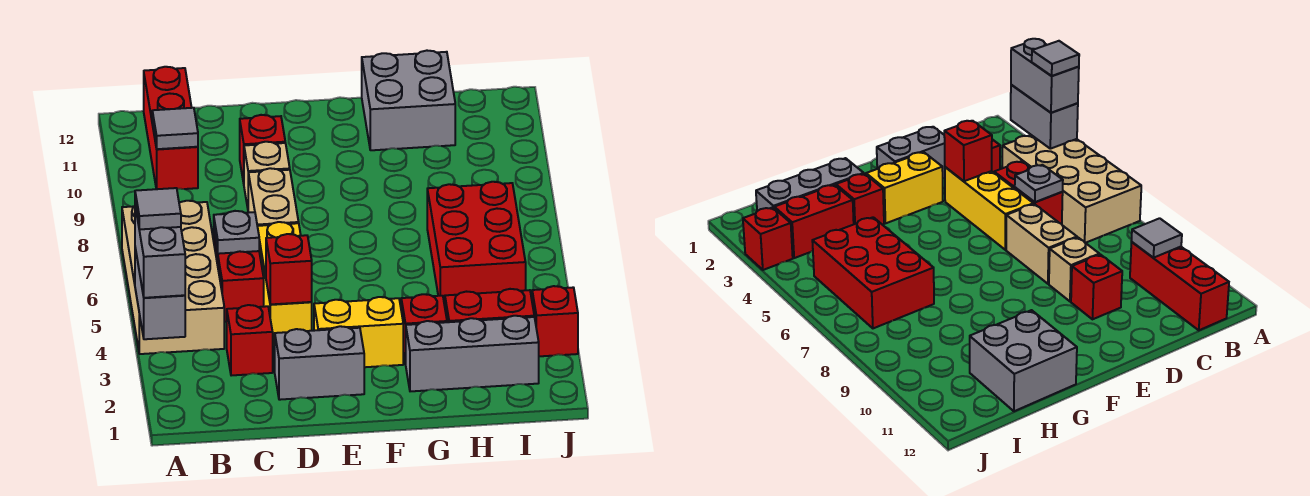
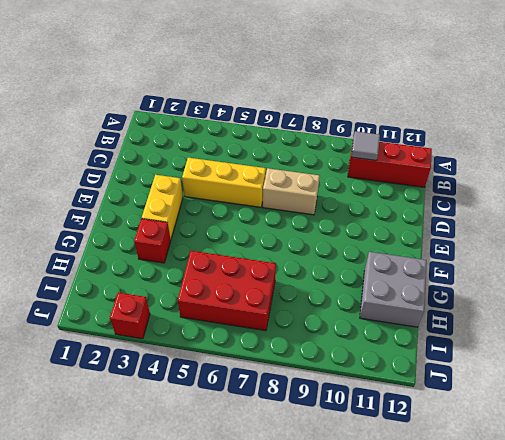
none -> tan 2x4 brick [122,201,224,354]
none -> red 1x1 brick [227,305,273,376]
none -> red 1x2 brick [214,234,264,322]

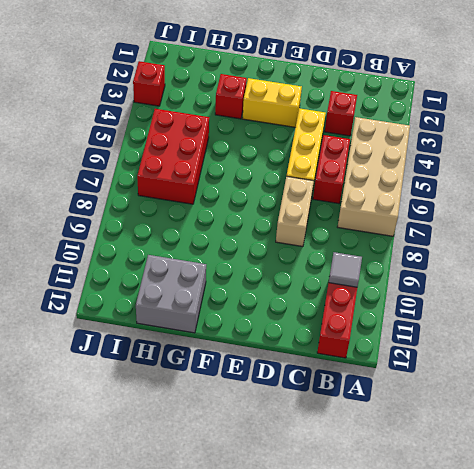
none -> grey 1x2 brick [275,326,364,400]
none -> tan 1x1 brick [244,142,290,208]
none -> red 1x1 brick [240,115,285,183]

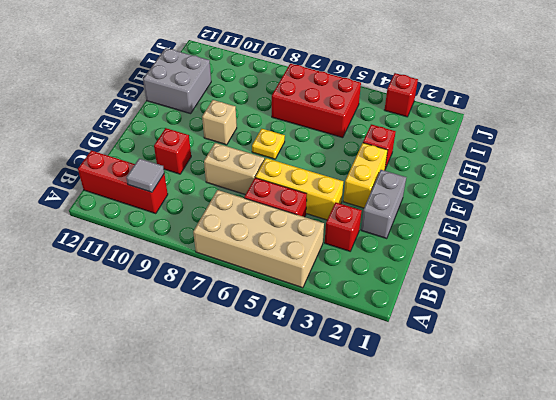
yellow 1x1 plate [252,129,285,159] -> none
tan 1x1 brick [202,100,237,145] -> tan 1x1 brick moved to [244,142,290,208]
none -> grey 1x3 brick [406,316,539,391]
none -> red 1x2 brick [445,289,534,322]
none -> grey 1x2 brick [135,248,185,339]

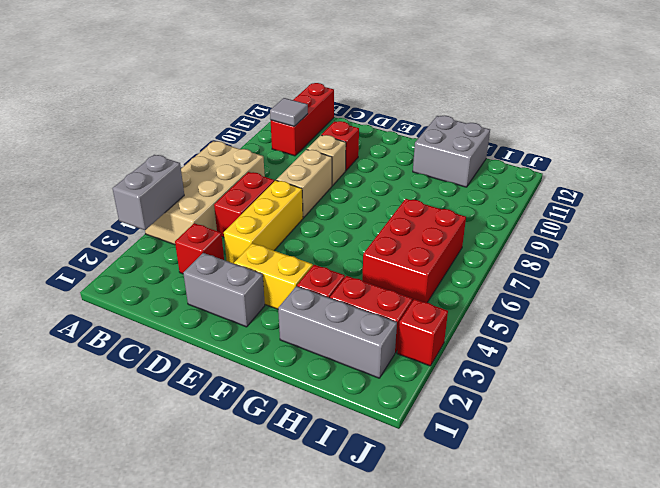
none -> grey 1x1 plate [214,211,259,254]
none -> red 1x1 brick [266,234,312,304]
none -> grey 1x2 brick [135,207,185,298]

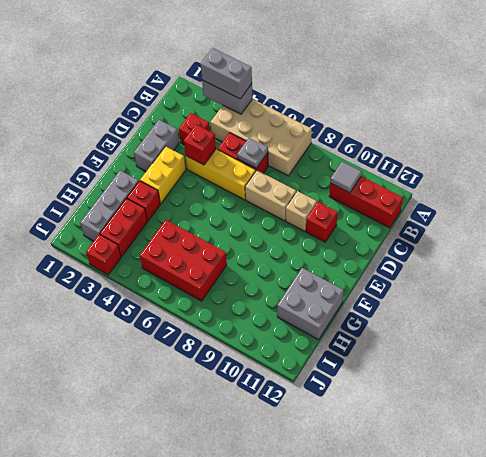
none -> grey 1x1 tile [135,188,181,230]

